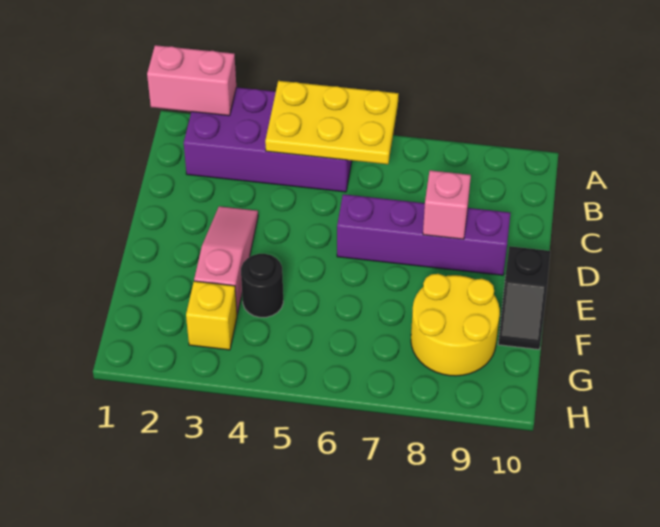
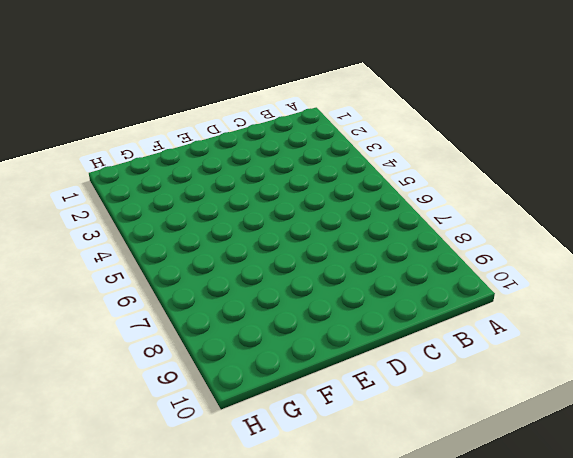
none -> purple 2x4 brick [184,87,352,192]
none -> pink 1x3 slope [194,206,258,314]

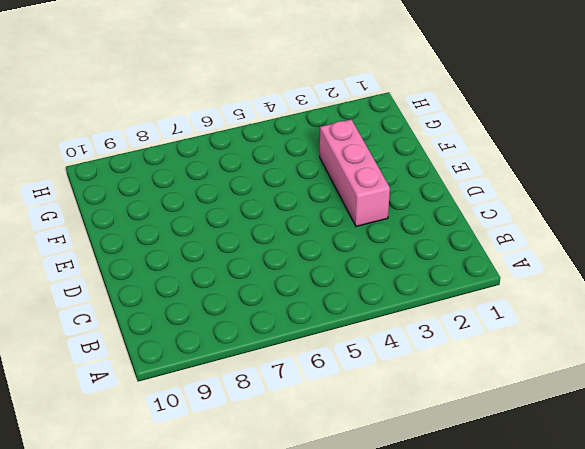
pink 1x3 brick [320,119,390,226] -> pink 1x3 slope [194,206,258,314]
none -> purple 2x4 brick [184,87,352,192]
none -> purple 1x4 brick [337,194,511,275]

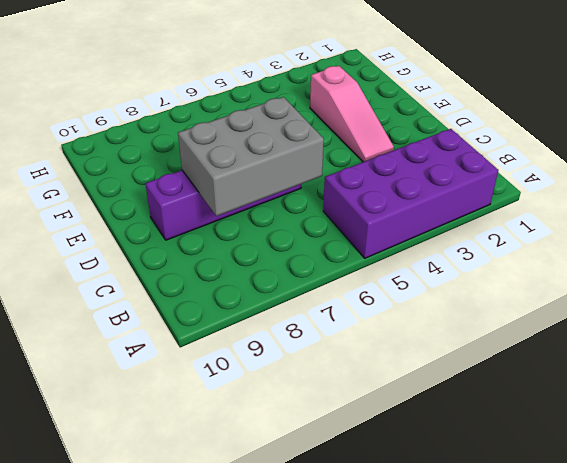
grey 2x3 brick [178,97,324,216] -> pink 1x1 brick [423,170,471,239]
none -> black 1x2 slope [498,246,550,349]
none -> black 1x1 round brick [241,254,283,317]

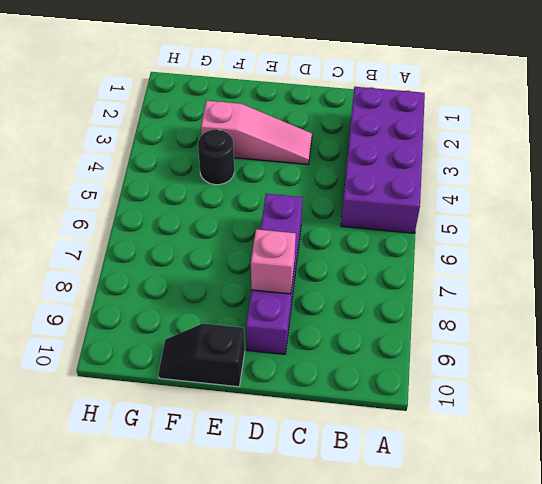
none -> yellow 2x2 round brick [411,274,500,376]
none -> yellow 1x1 brick [186,281,237,350]

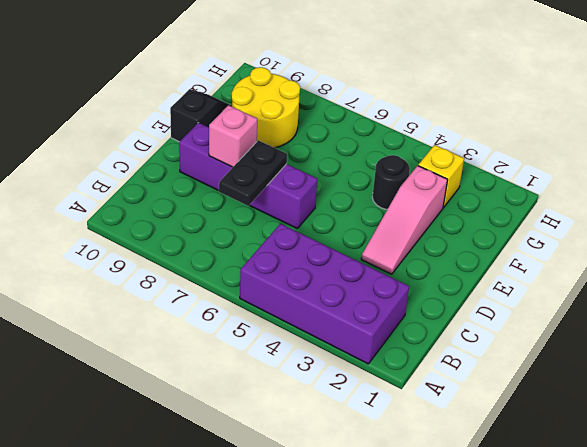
black 1x2 plate [219,140,287,206] -> none
none -> pink 1x2 brick [147,45,236,116]
none -> yellow 2x3 plate [265,81,399,164]

